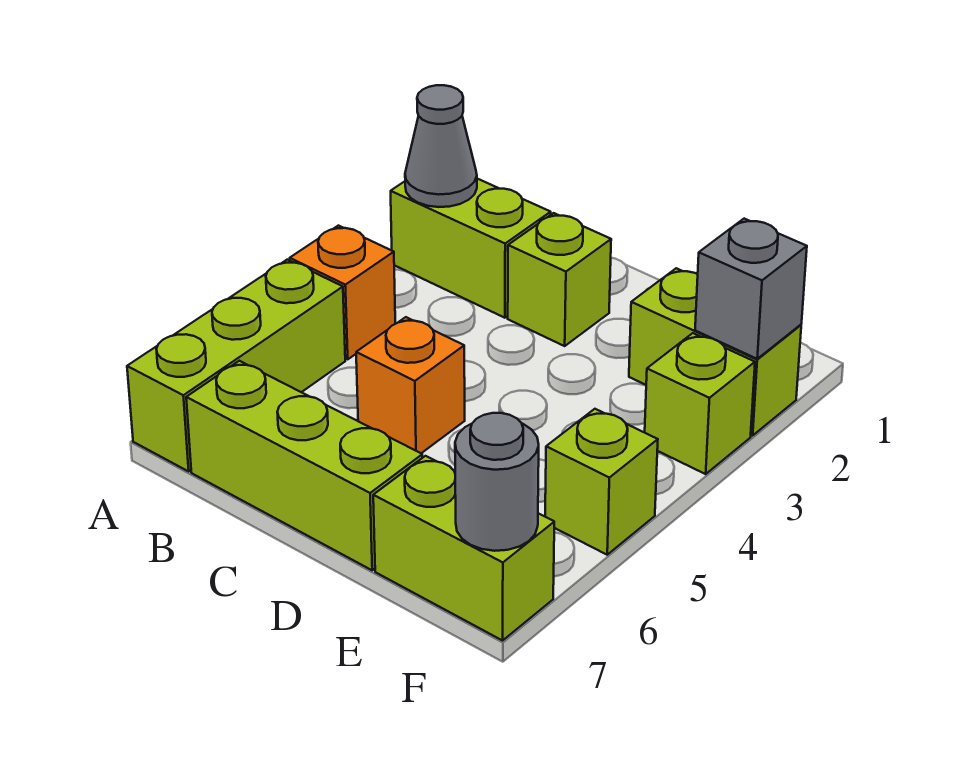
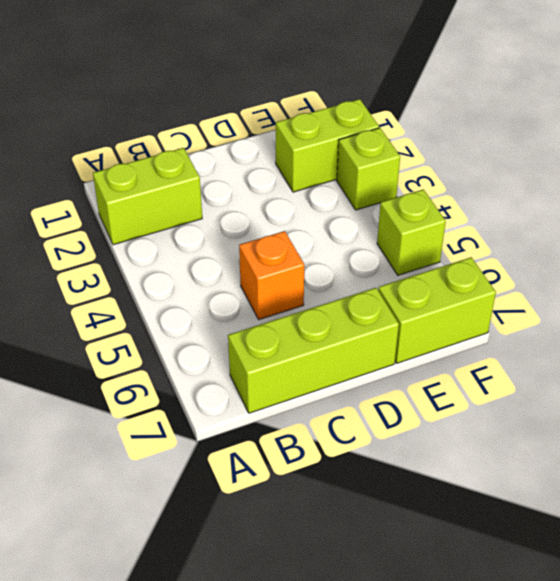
none -> orange 1x1 brick [290,226,395,359]
none -> lime 1x3 brick [127,260,345,471]
none -> lime 1x1 brick [508,213,611,346]

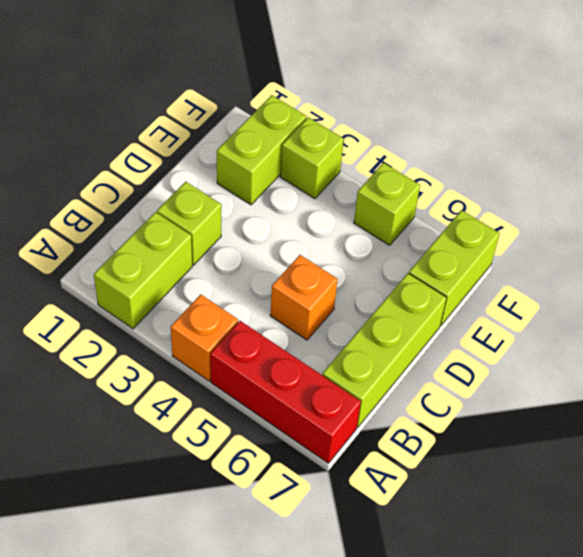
red 1x3 brick [210,321,361,463] -> lime 1x3 brick [127,260,345,471]
none -> grey 1x1 cone [405,85,477,207]
none -> grey 1x1 brick [695,219,807,359]
none -> grey 1x1 round brick [455,413,539,551]

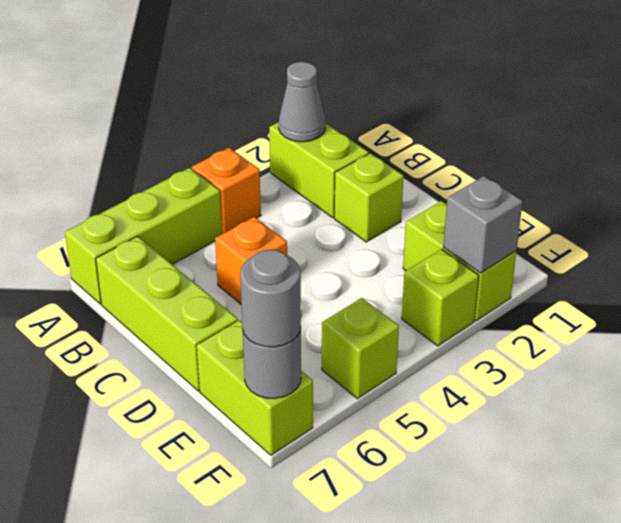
grey 1x1 round brick [240,250,301,347] -> none

